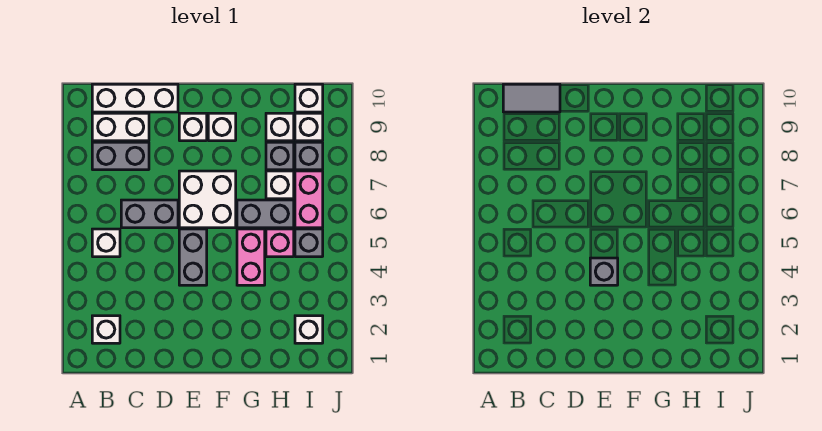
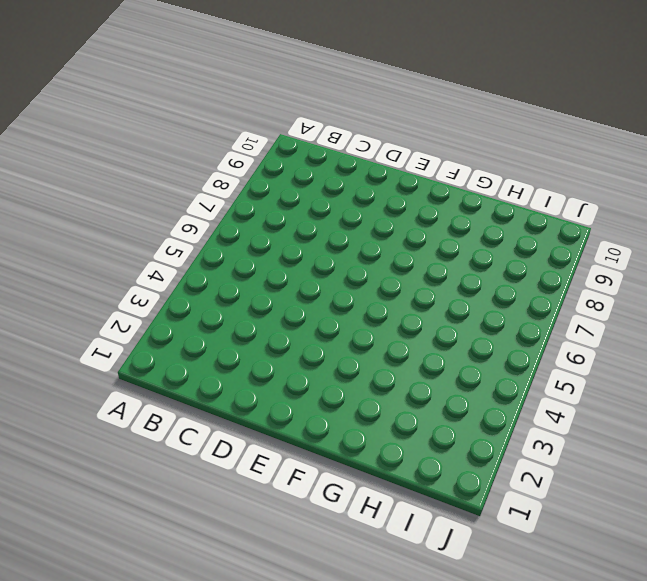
none -> white 1x1 brick [92,316,120,343]
none -> white 1x1 brick [92,229,120,257]
none -> grey 1x2 brick [92,142,149,170]

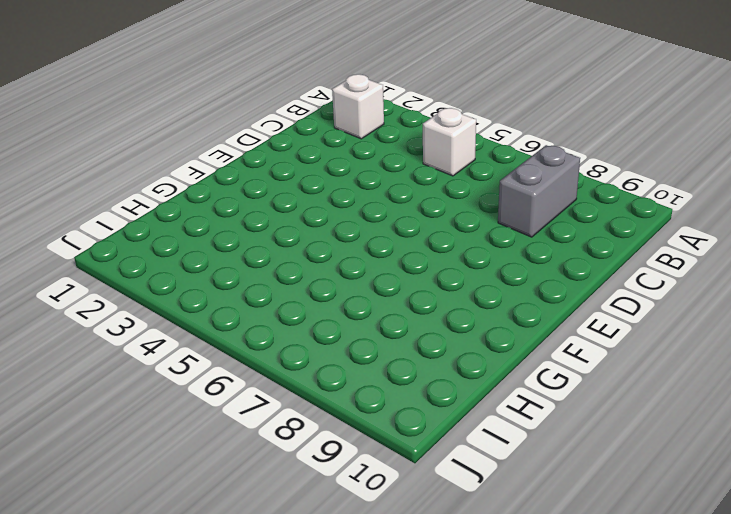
none -> white 1x2 brick [92,113,149,141]
none -> white 1x3 brick [92,84,178,112]
none -> grey 1x2 brick [121,200,178,228]

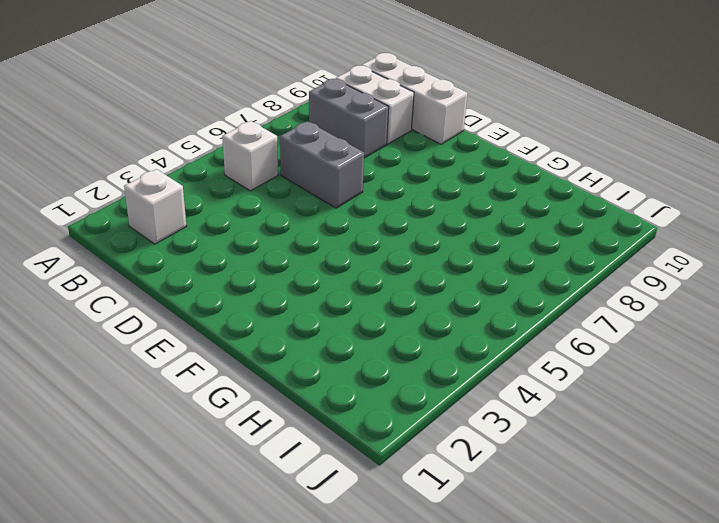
none -> grey 1x2 brick [179,229,207,285]
none -> white 2x2 brick [179,171,236,228]
none -> white 1x1 brick [179,113,207,141]

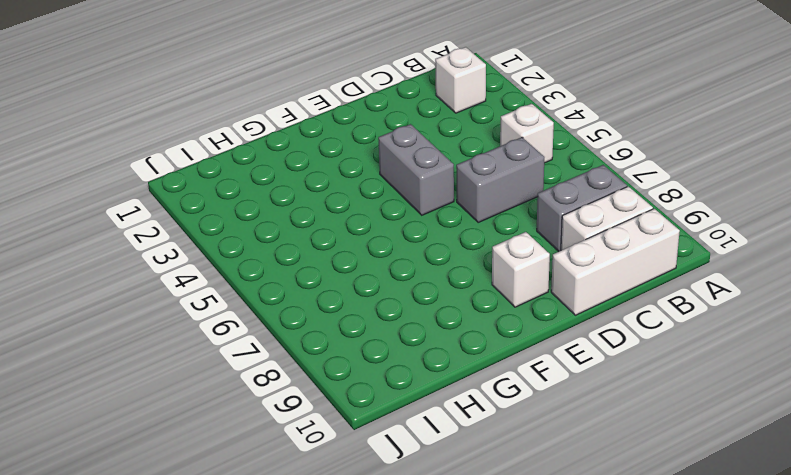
none -> white 2x2 brick [179,171,236,228]
none -> white 1x1 brick [208,113,236,141]
none -> pink 1x2 brick [237,229,265,285]

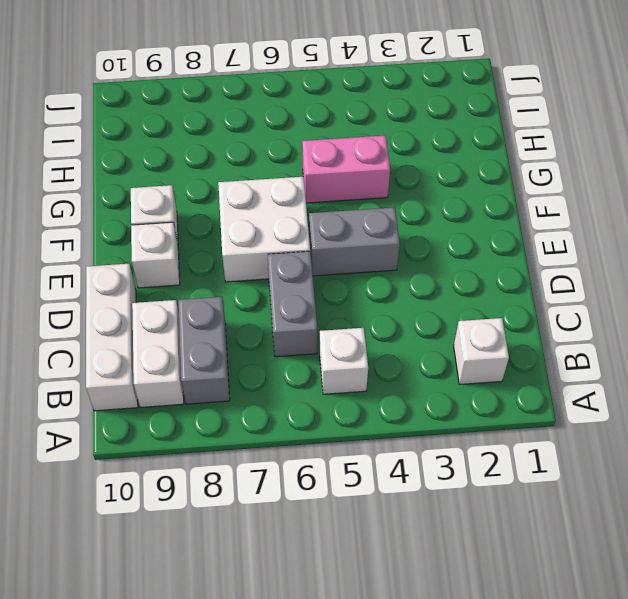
none -> grey 1x2 brick [237,200,294,228]
none -> pink 1x1 brick [266,229,294,257]
none -> white 1x1 brick [266,171,294,199]

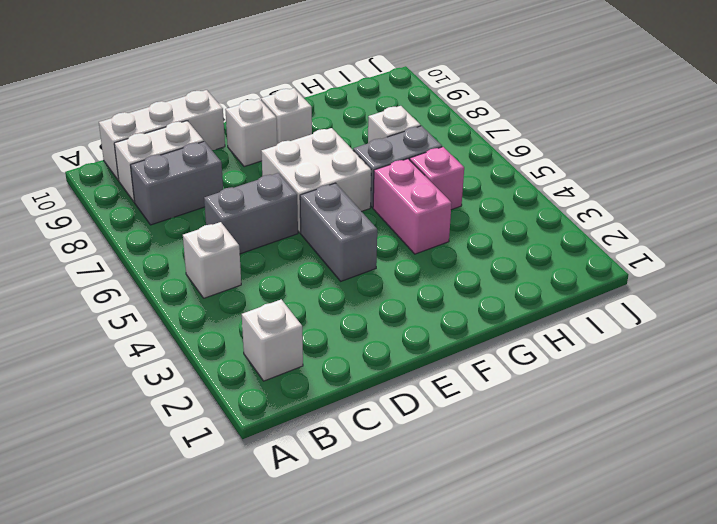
none -> grey 1x1 brick [266,142,294,170]
none -> white 1x1 brick [266,113,294,141]
none -> white 1x1 brick [295,316,323,343]

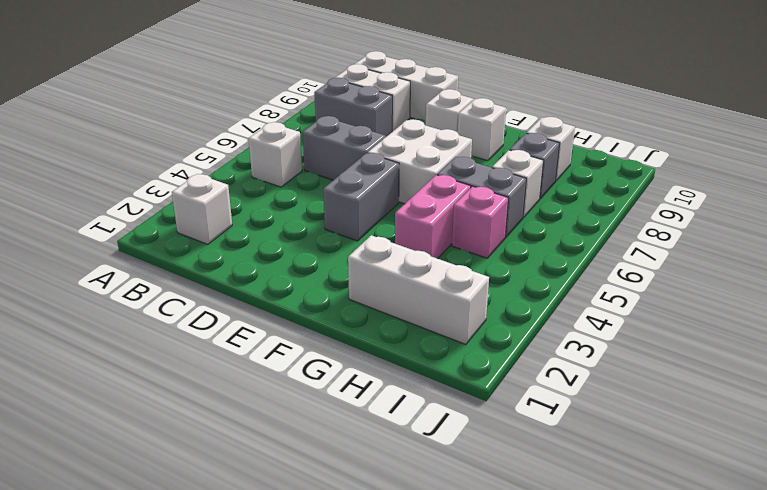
white 1x3 brick [348,235,489,344] -> white 1x1 brick [295,316,323,343]
none -> grey 1x1 brick [295,229,323,257]
none -> pink 1x2 brick [295,171,323,228]
none -> grey 1x1 brick [295,142,323,170]

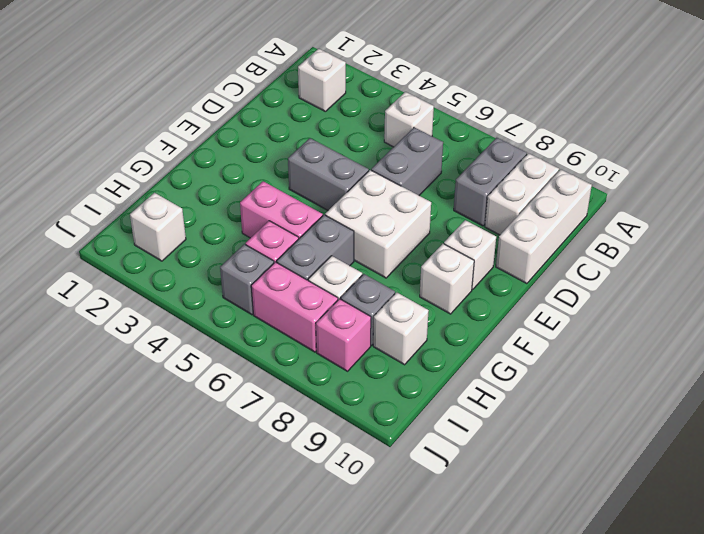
pink 1x1 brick [316,299,371,371] -> grey 1x1 brick [295,142,323,170]
none -> white 1x1 brick [295,113,323,141]
none -> white 1x1 brick [295,84,323,112]
none -> grey 1x2 tile [503,84,560,112]

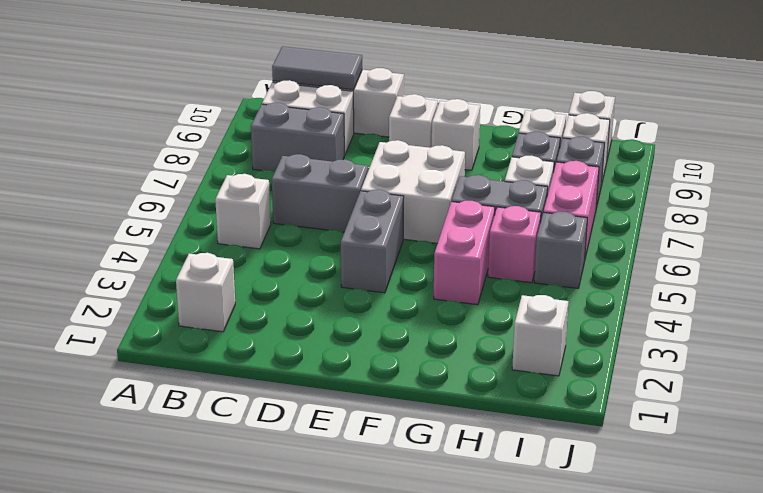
none -> grey 1x1 brick [590,258,618,285]

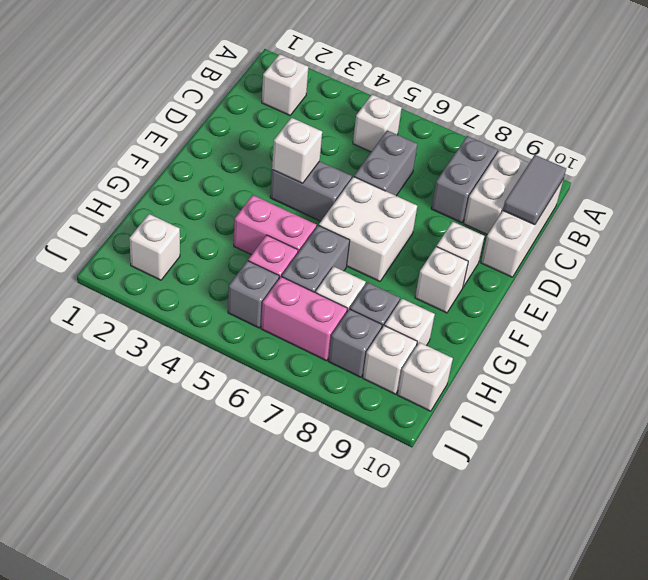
white 1x1 brick [272,118,322,183] -> grey 1x1 brick [590,258,618,285]

